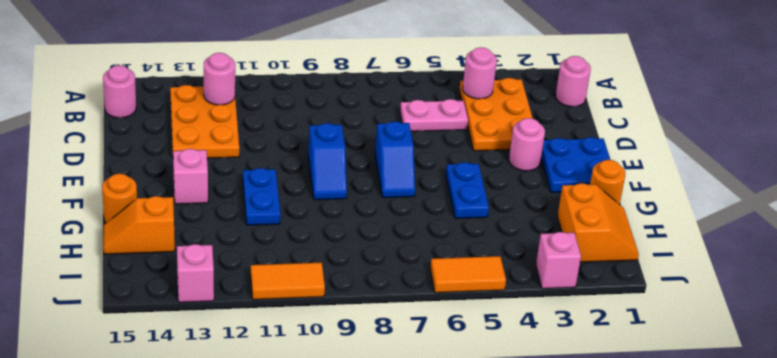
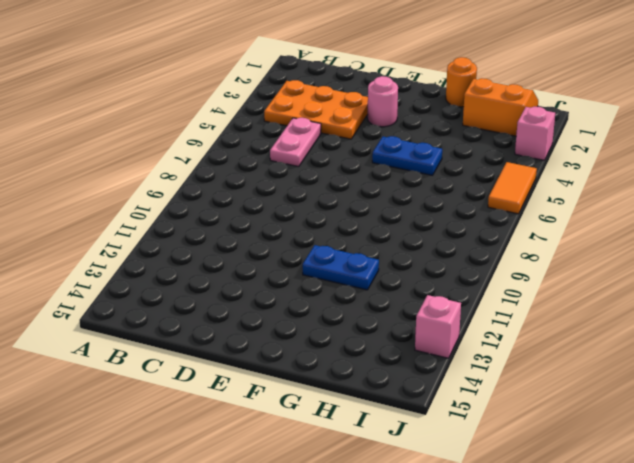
none -> pink 1x1 round brick [556,56,591,107]
none -> orange 2x3 plate [170,85,239,158]
none -> pink 1x1 round brick [103,65,136,118]

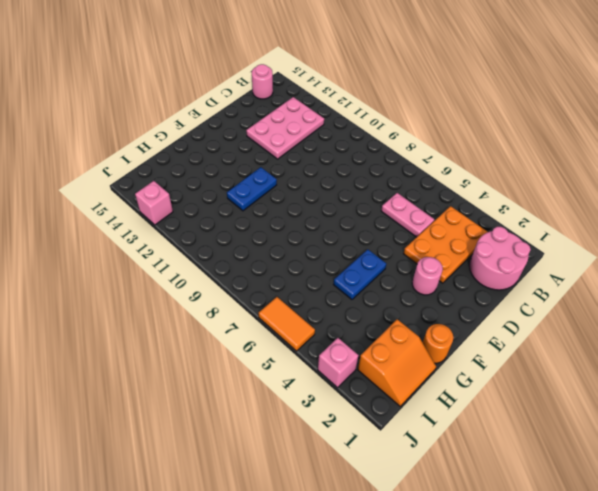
pink 2x2 round brick [469,227,531,290] -> pink 1x1 round brick [556,56,591,107]
pink 2x3 plate [246,97,324,159] -> orange 2x3 plate [170,85,239,158]
none -> blue 2x2 plate [541,137,610,192]
none -> blue 1x2 slope [375,121,415,198]
none -> blue 1x2 slope [308,123,347,200]

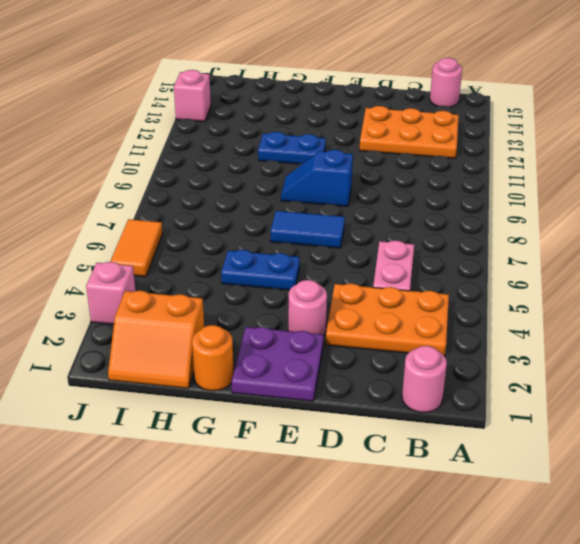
purple 2x2 plate [232,327,324,401] -> blue 2x2 plate [541,137,610,192]
blue 1x2 tile [271,211,345,248] -> blue 1x2 slope [375,121,415,198]
none -> pink 1x1 brick [173,149,208,204]
none -> orange 1x1 round brick [102,174,137,223]
none -> orange 1x2 slope [103,196,175,254]

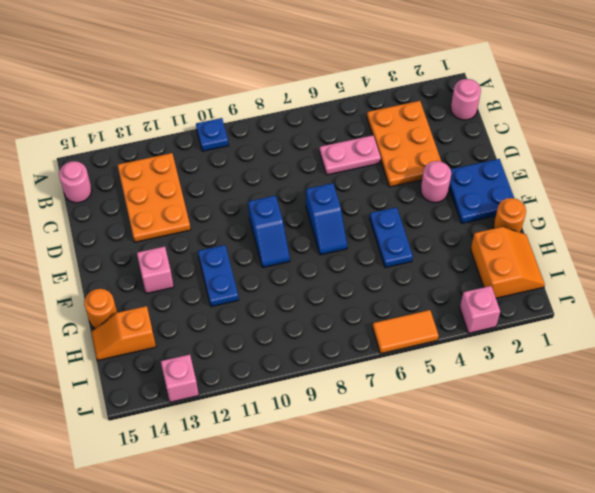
blue 1x1 plate [196,118,229,151] -> none
none -> orange 1x2 tile [251,263,325,300]
none -> pink 1x1 round brick [463,47,497,99]
none -> pink 1x1 round brick [204,53,235,105]

